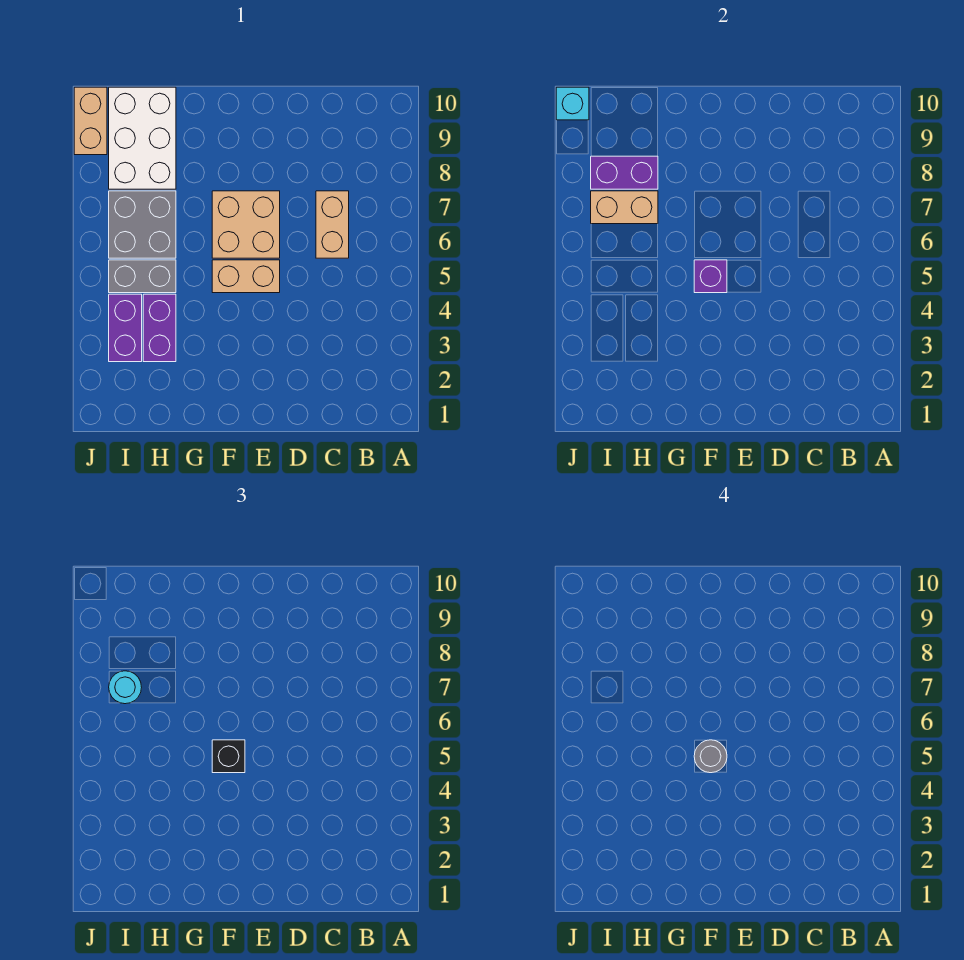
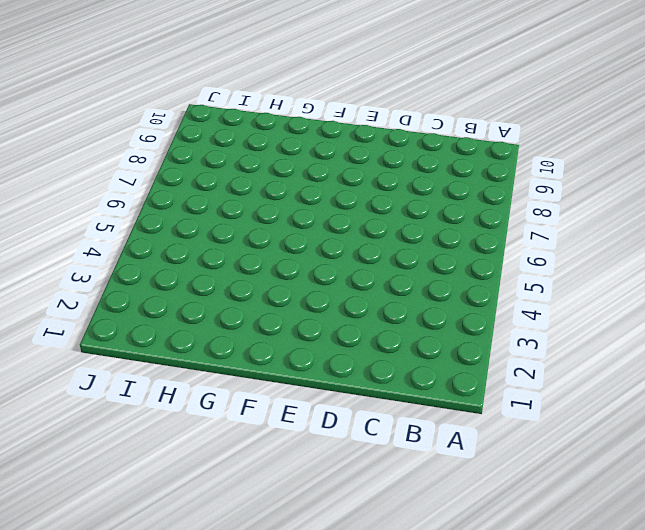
none -> tan 1x2 brick [316,191,349,258]
none -> tan 1x2 brick [212,260,280,293]
none -> tan 2x2 brick [212,191,280,258]

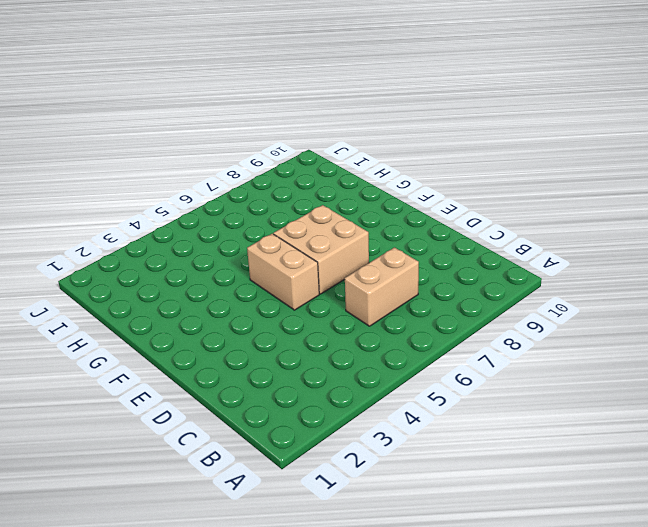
none -> purple 1x2 brick [143,294,176,362]
none -> grey 1x2 brick [109,260,176,293]
none -> grey 2x2 brick [109,191,176,258]

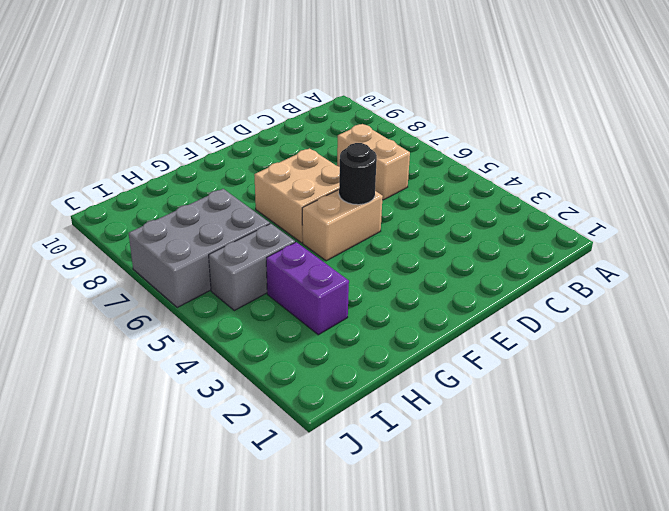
black 1x1 round brick [339,143,377,205] -> none
grey 2x3 brick [129,189,270,307] -> grey 2x2 brick [109,191,176,258]
none -> white 2x3 brick [109,87,176,189]
none -> purple 1x2 brick [109,294,142,362]
none -> tan 1x2 brick [74,87,107,155]

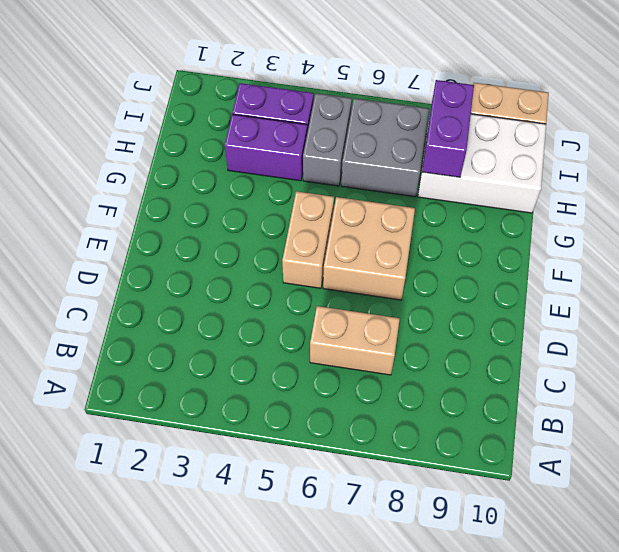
none -> purple 1x1 brick [694,260,727,293]
none -> tan 1x2 brick [591,191,658,224]
none -> cyan 1x1 brick [556,87,589,120]

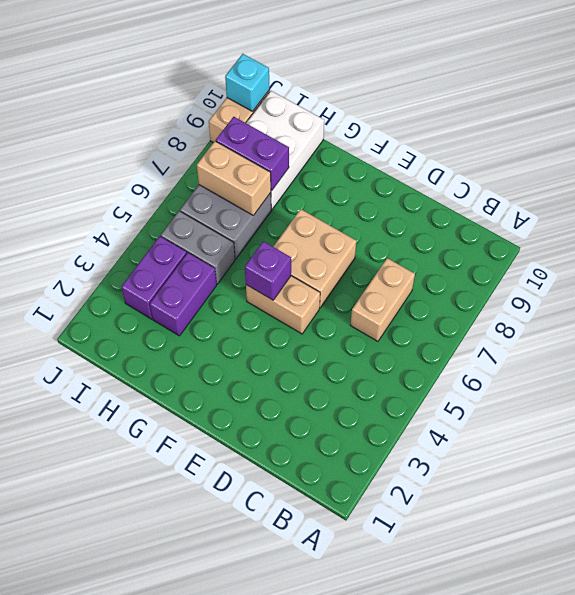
none -> black 1x1 brick [212,740,245,773]
none -> cyan 1x1 round brick [109,671,142,704]
none -> grey 1x1 round brick [694,740,727,773]

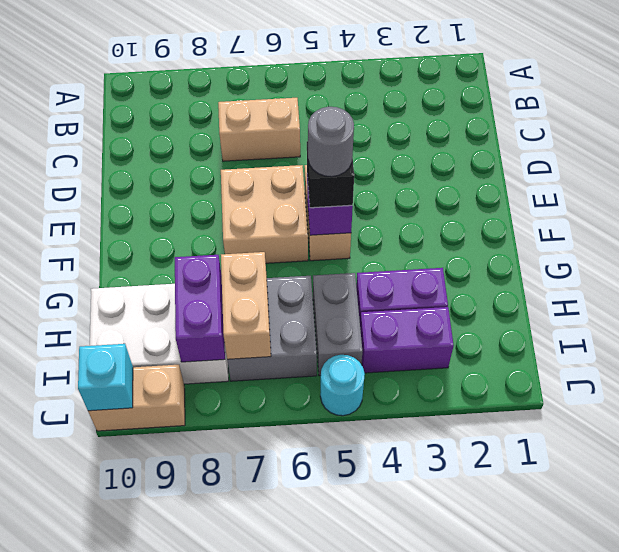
cyan 1x1 round brick [320,355,365,416] -> cyan 1x1 round brick moved to [109,671,142,704]

